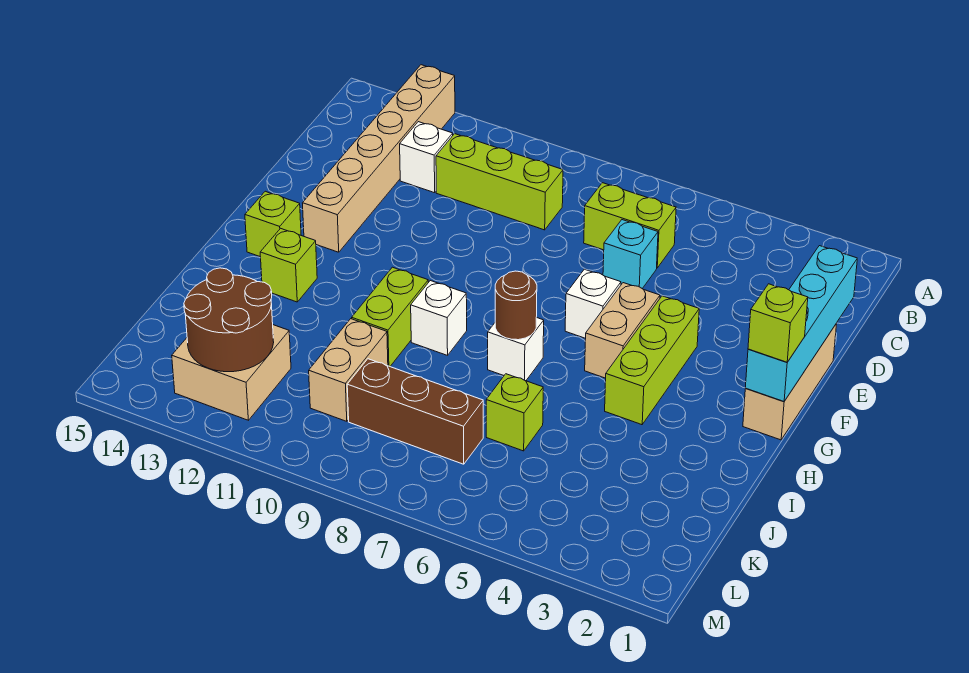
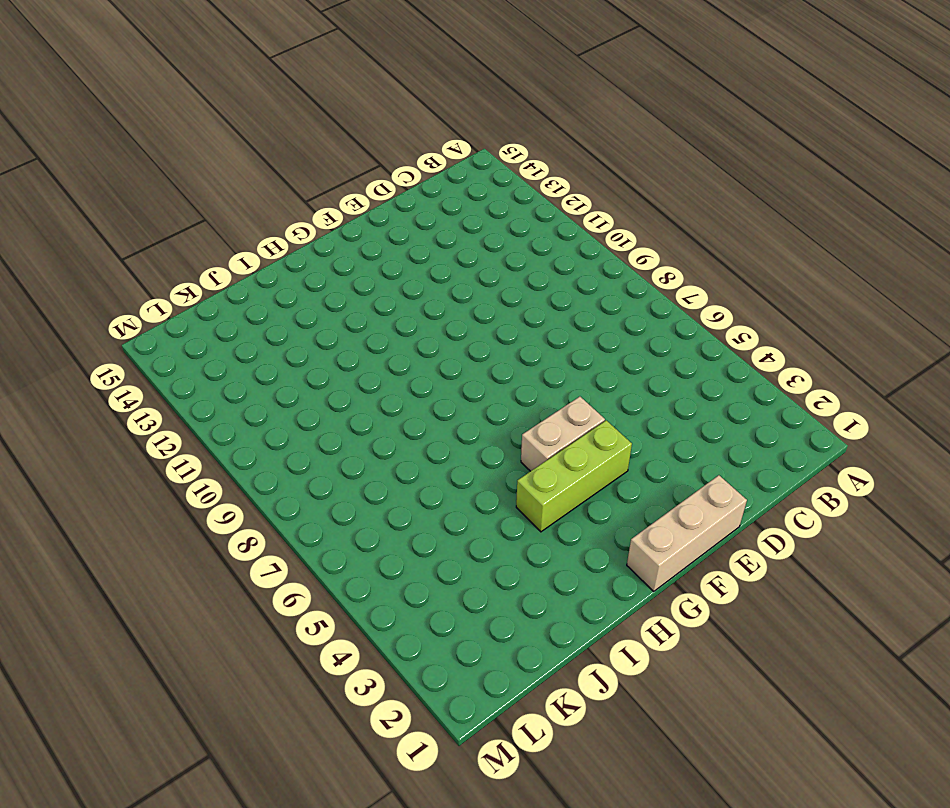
none -> tan 1x6 brick [303,65,455,252]
none -> lime 1x2 brick [584,183,676,268]
none -> lime 1x3 brick [436,134,563,230]

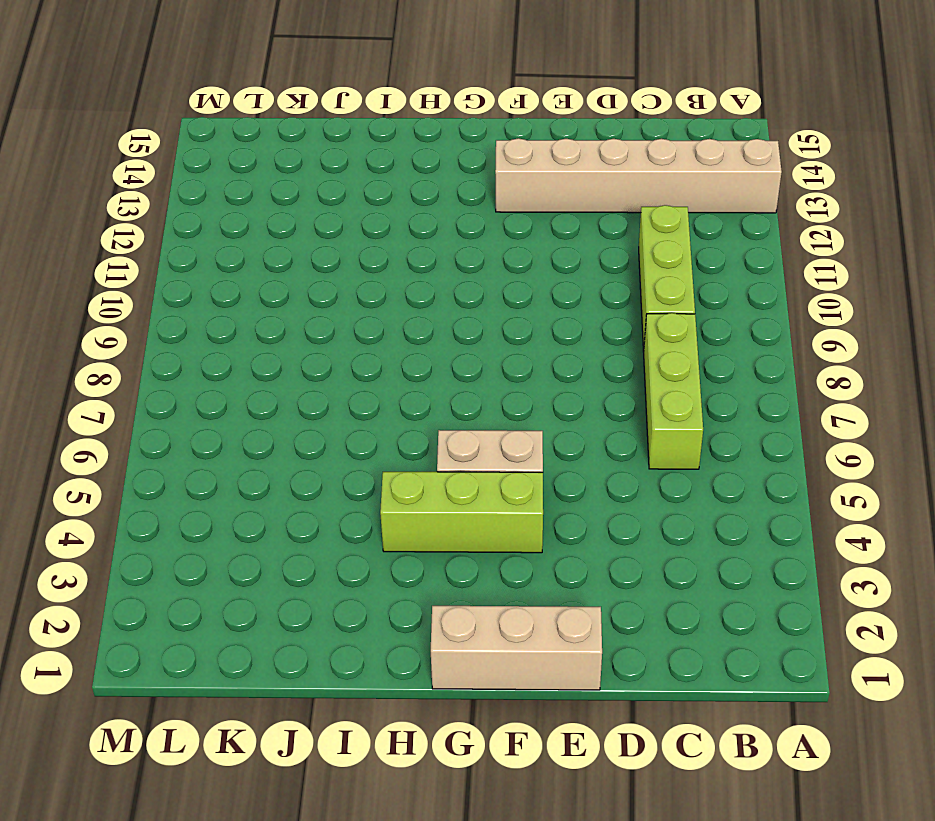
lime 1x3 brick [644,313,703,469] -> lime 1x2 brick [584,183,676,268]
none -> white 1x1 brick [400,122,453,193]
none -> cyan 1x1 brick [603,220,658,289]
none -> white 1x1 brick [565,269,621,338]

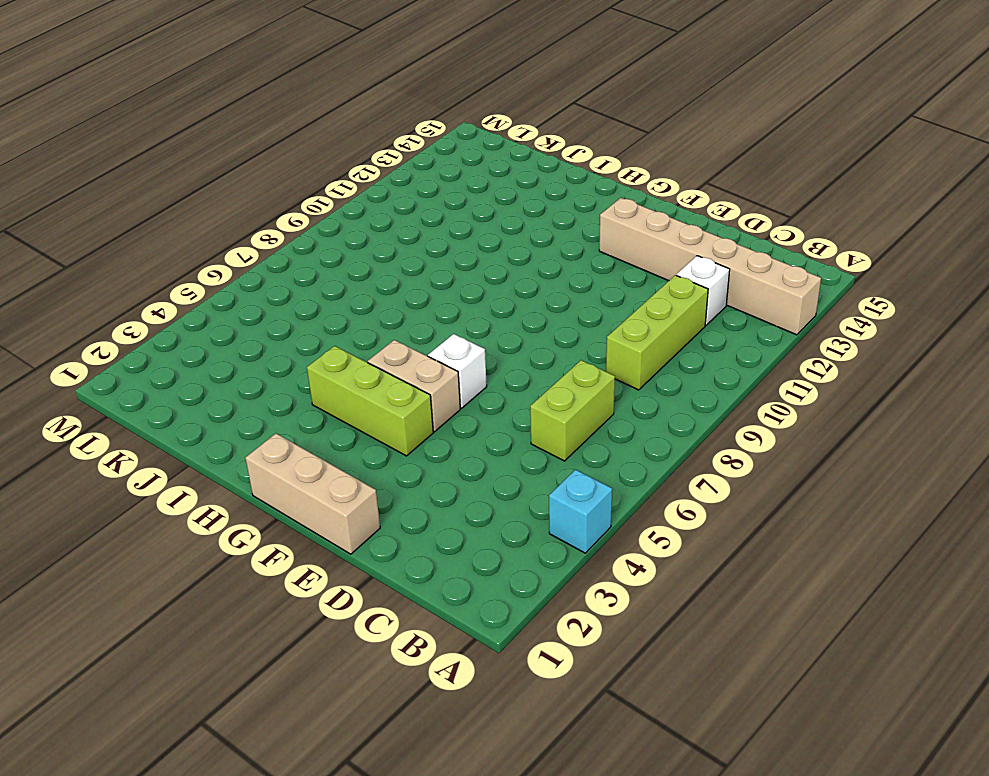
cyan 1x1 brick [549,470,612,553] -> cyan 1x1 brick moved to [603,220,658,289]
none -> lime 1x1 brick [245,191,301,256]
none -> white 1x1 brick [488,317,544,381]
none -> white 1x1 brick [411,281,467,355]

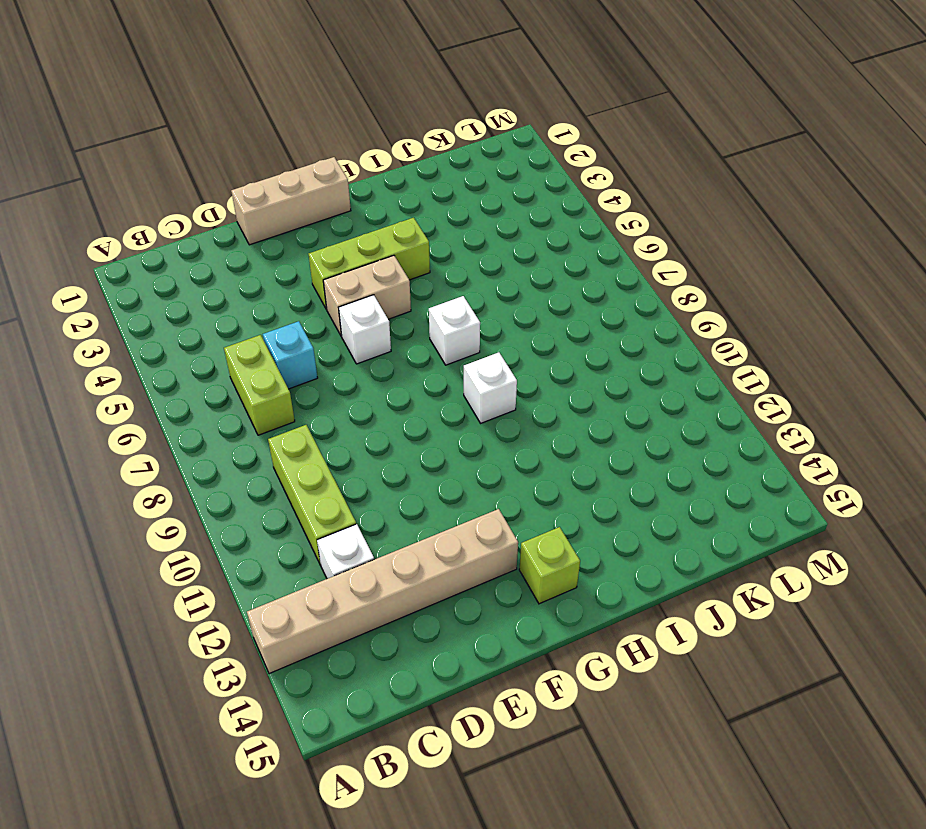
none -> lime 1x2 brick [352,267,428,366]
none -> lime 1x1 brick [260,228,317,302]
none -> lime 1x1 brick [486,374,543,451]

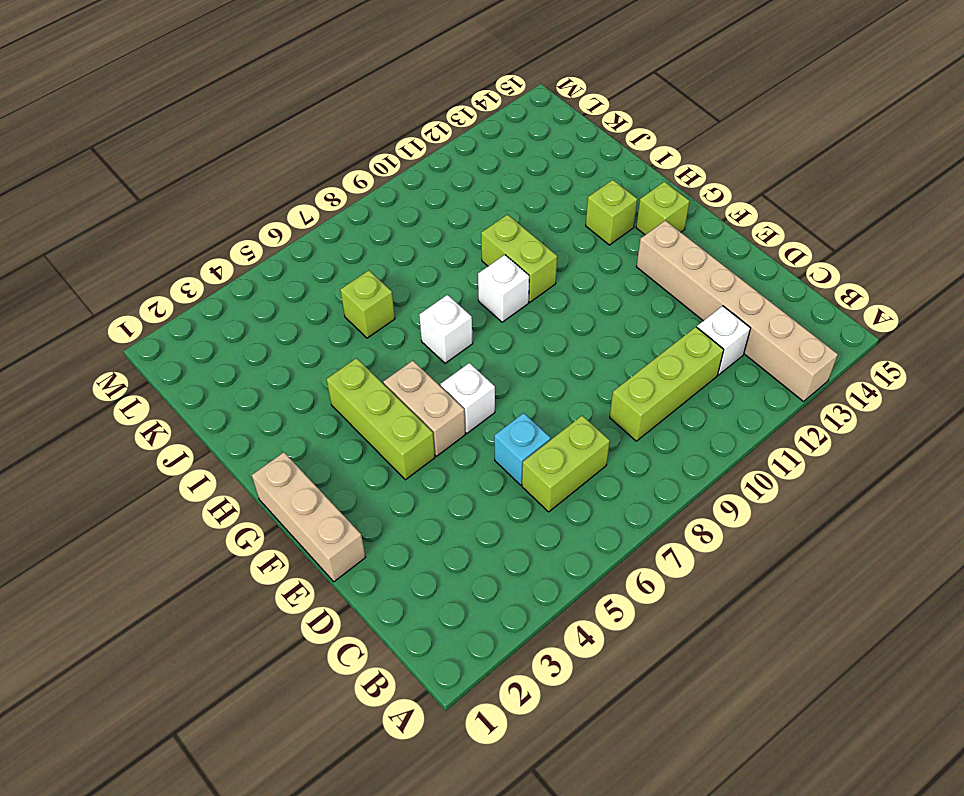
none -> tan 1x2 brick [309,319,388,421]
none -> brown 1x3 brick [347,359,483,464]
none -> tan 2x2 brick [172,325,291,420]

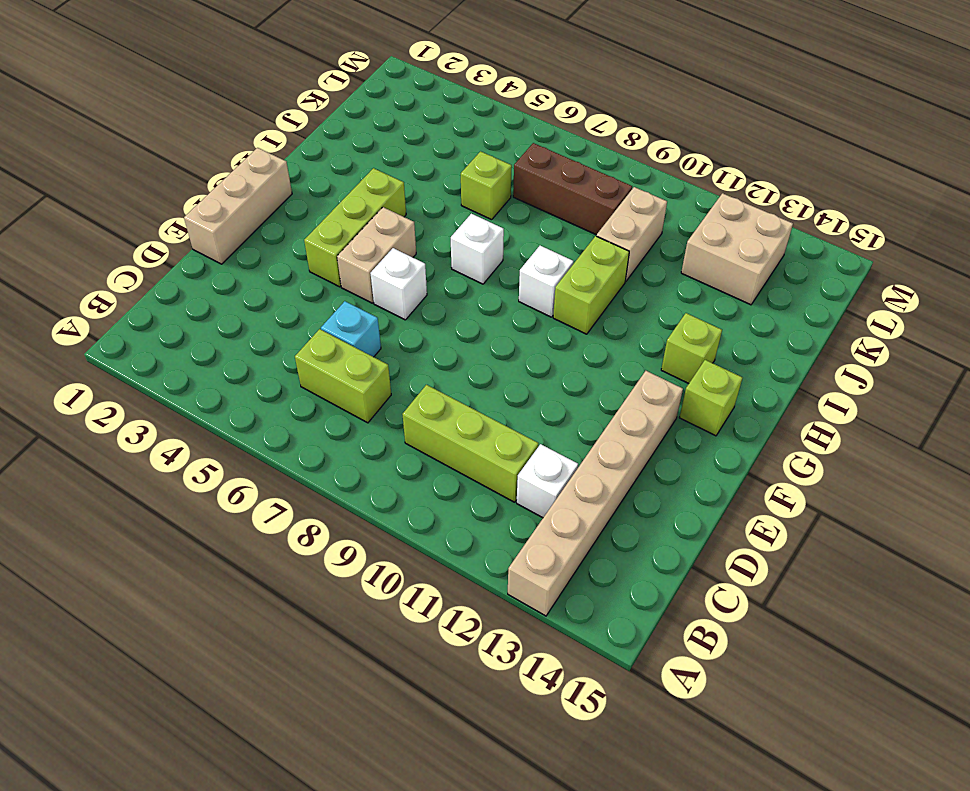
none -> cyan 1x4 brick [745,246,857,402]
none -> brown 1x1 round brick [495,271,537,340]
none -> brown 2x2 round brick [184,268,274,372]

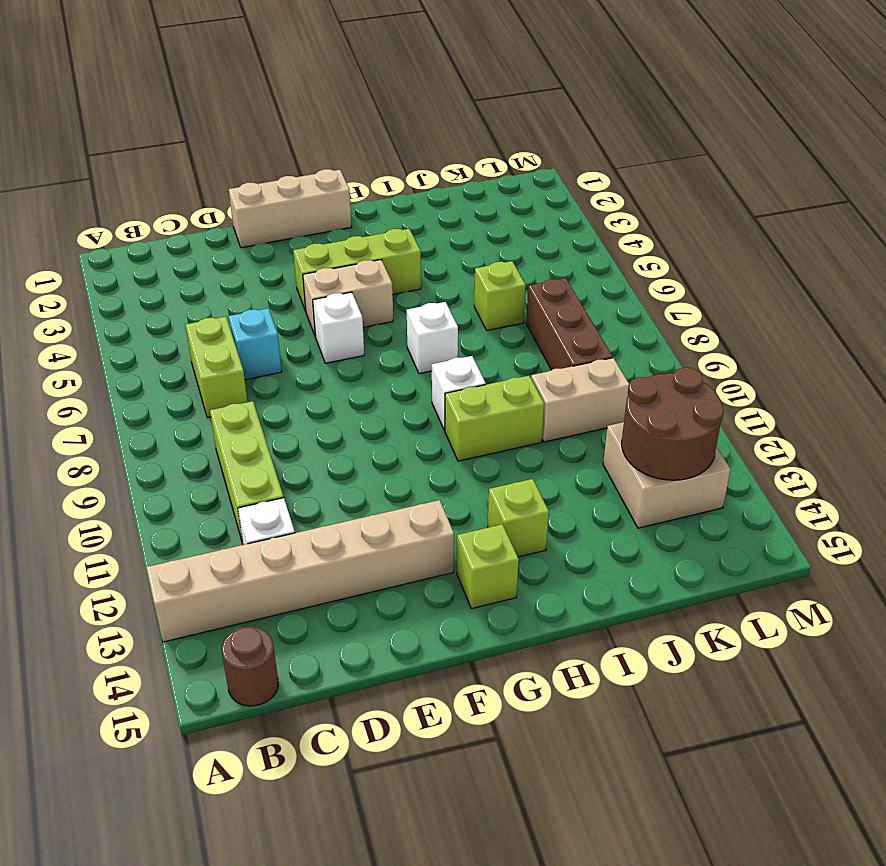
brown 1x1 round brick [222,626,278,706] -> brown 1x1 round brick moved to [495,271,537,340]
none -> cyan 1x4 brick [745,246,857,402]
none -> lime 1x1 brick [748,284,808,362]

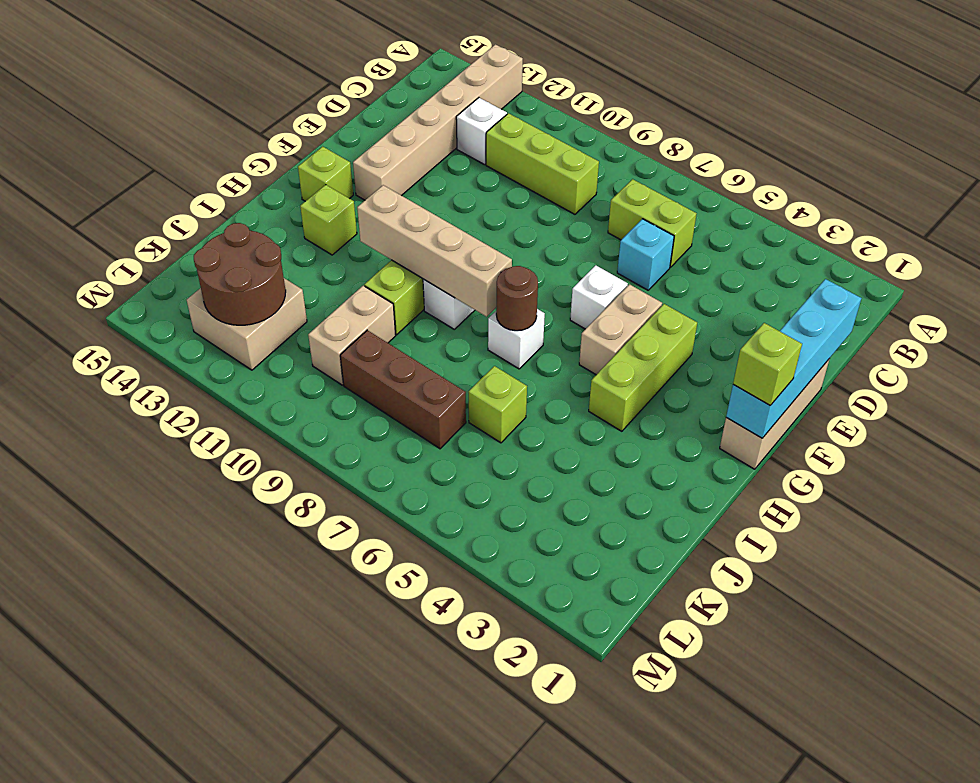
tan 1x4 brick [357,185,512,317] -> none

